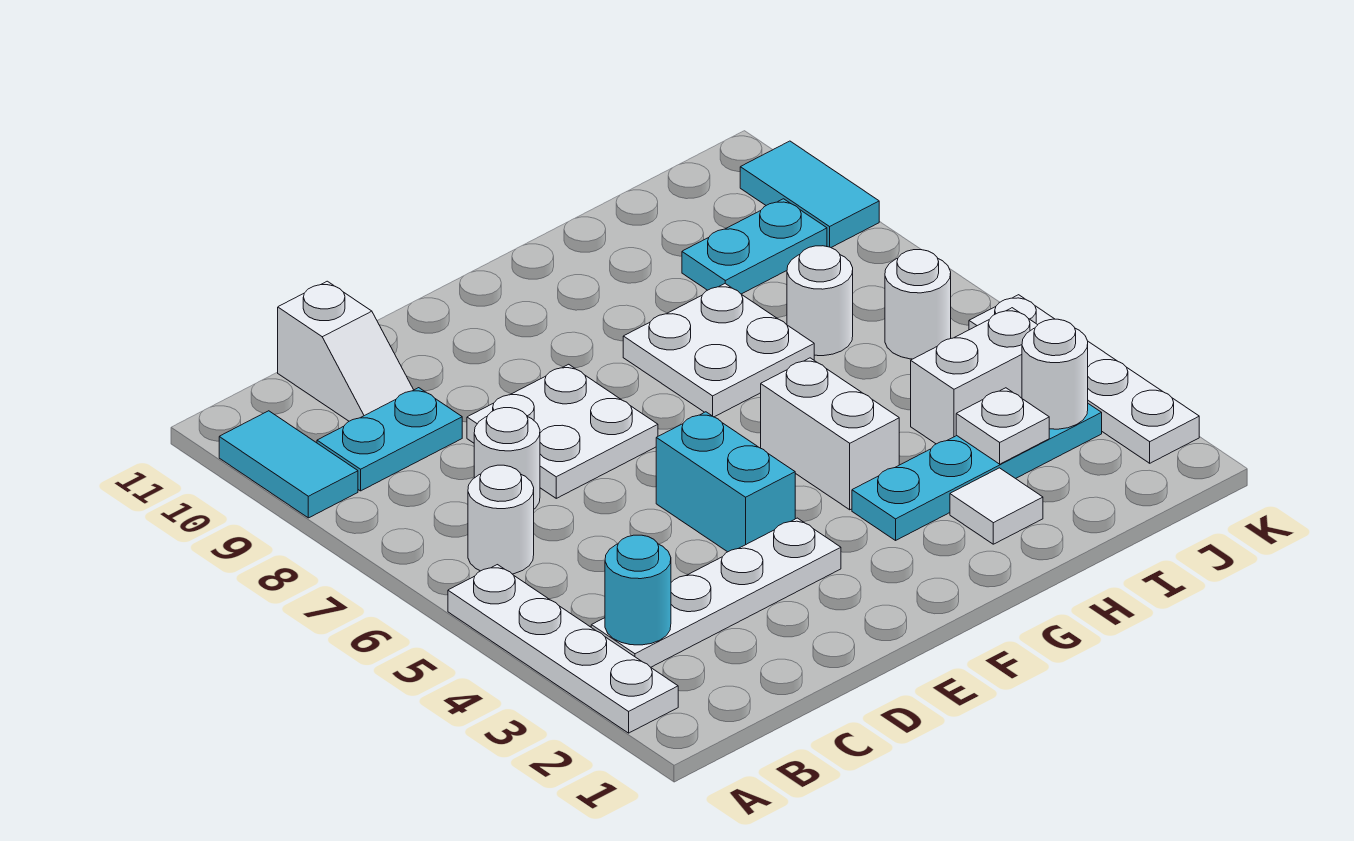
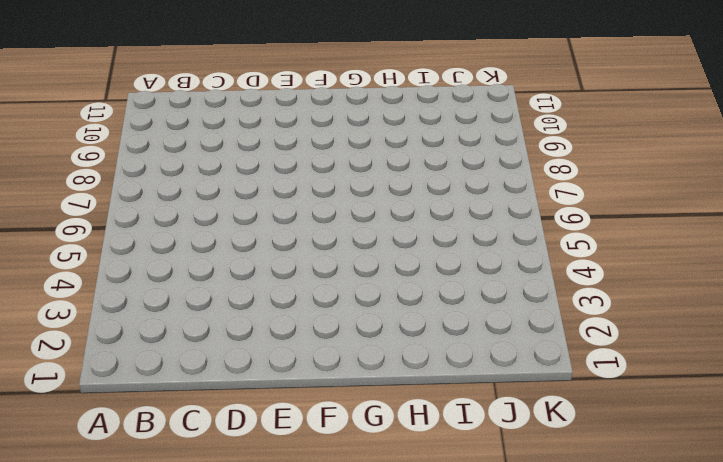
none -> white 1x4 plate [448,565,678,733]
none -> cyan 1x2 tile [219,411,358,518]
none -> white 1x4 plate [591,518,841,667]

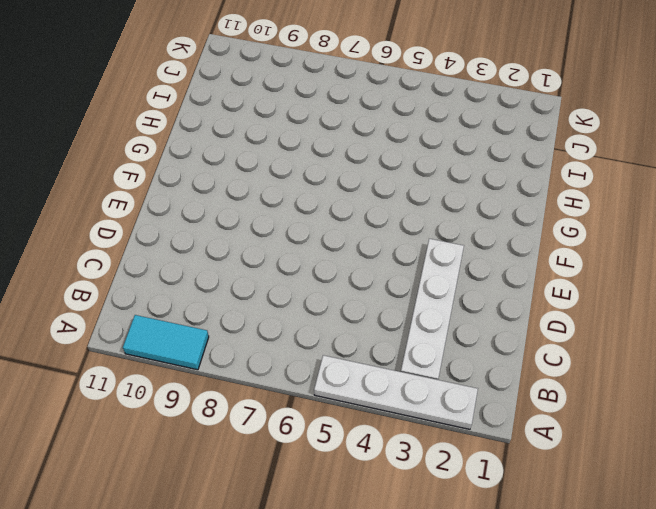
none -> white 1x1 round brick [468,465,534,574]
none -> cyan 1x2 plate [317,388,462,491]
none -> white 1x1 round brick [474,408,540,509]

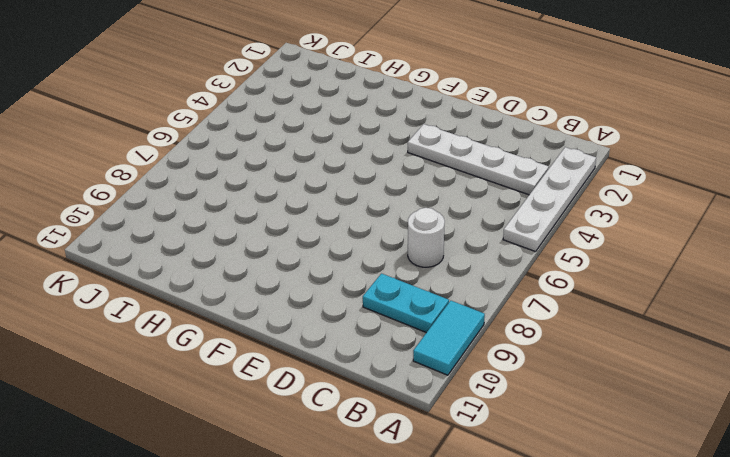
none -> white 1x1 round brick [468,465,534,574]
none -> white 1x2 slope [278,281,413,421]
none -> white 2x2 plate [467,364,658,498]

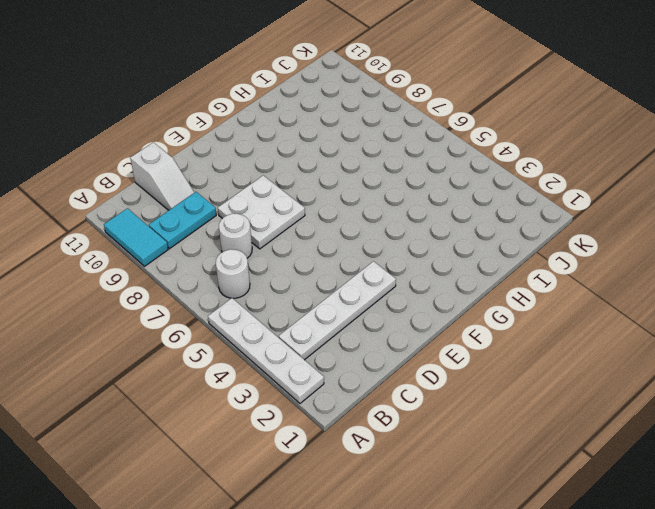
none -> cyan 1x2 brick [656,412,795,552]
none -> cyan 1x4 plate [852,404,1102,540]
none -> white 1x2 brick [761,358,899,510]

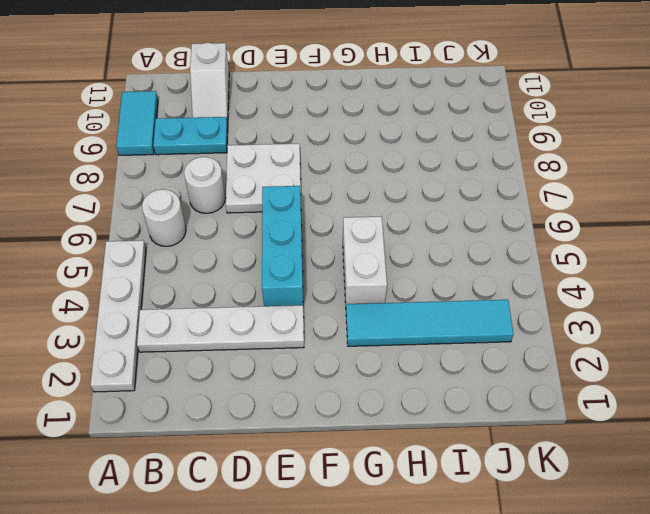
cyan 1x3 brick [262,186,303,306] -> cyan 1x2 brick [656,412,795,552]
cyan 1x4 tile [346,300,513,346] -> cyan 1x4 plate [852,404,1102,540]
none -> white 2x2 plate [623,284,814,417]
none -> white 1x1 tile [950,468,1043,544]
none -> white 1x2 brick [911,308,1037,444]

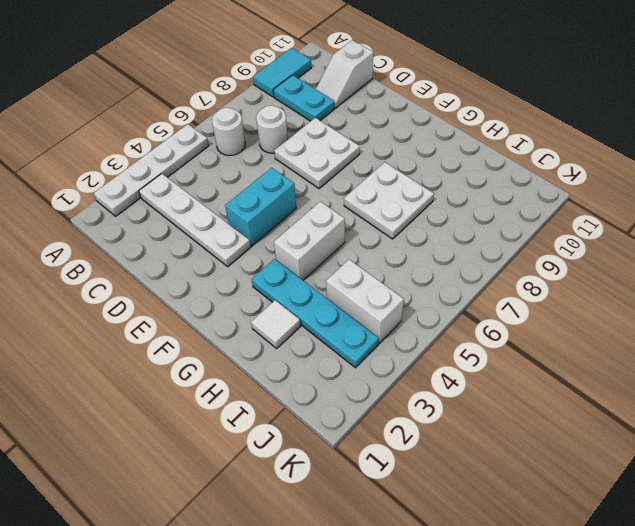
none -> white 1x1 round brick [787,246,853,356]
none -> cyan 1x2 plate [682,199,827,294]
none -> white 1x1 round brick [885,250,951,359]

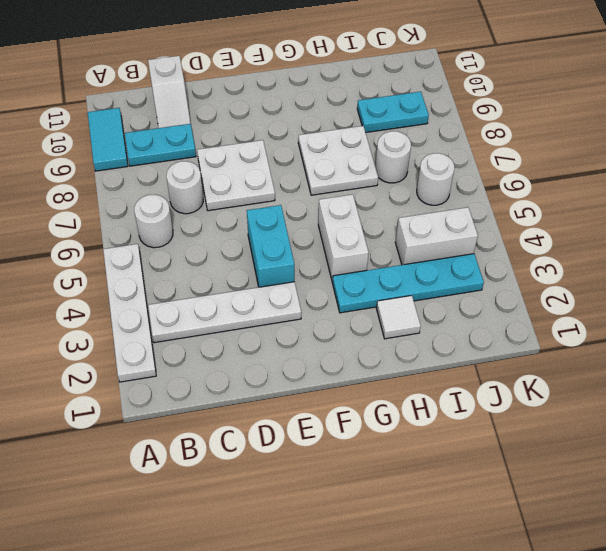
none -> white 1x4 plate [969,295,1199,463]
none -> cyan 1x2 tile [740,141,879,247]
none -> cyan 1x1 round brick [605,535,671,645]

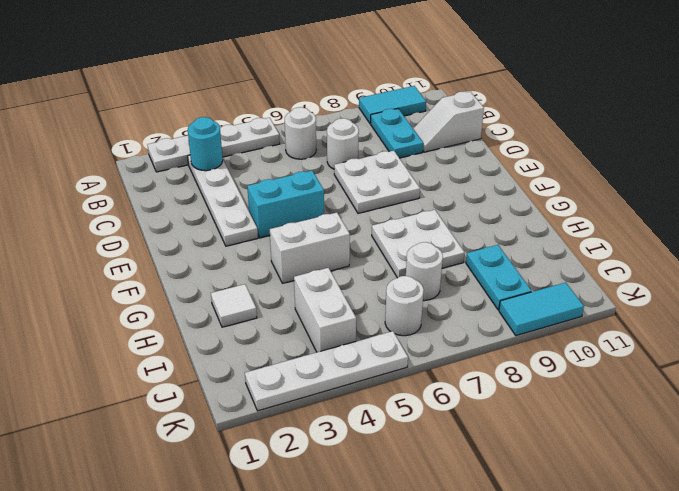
none -> cyan 1x4 plate [852,404,1102,540]
none -> white 1x1 plate [956,388,1049,464]
none -> white 1x1 round brick [1022,319,1088,429]

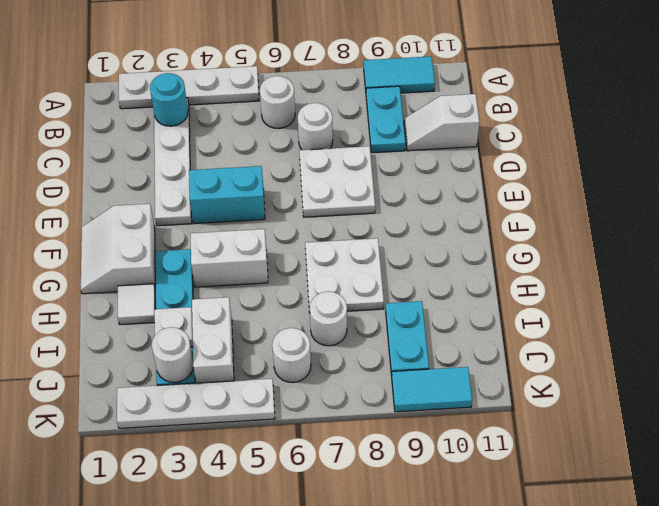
white 2x2 slope [81,204,155,294] -> none

